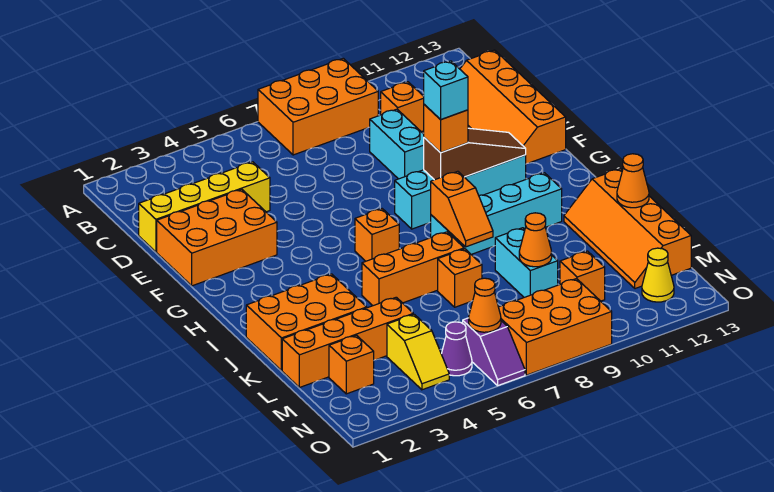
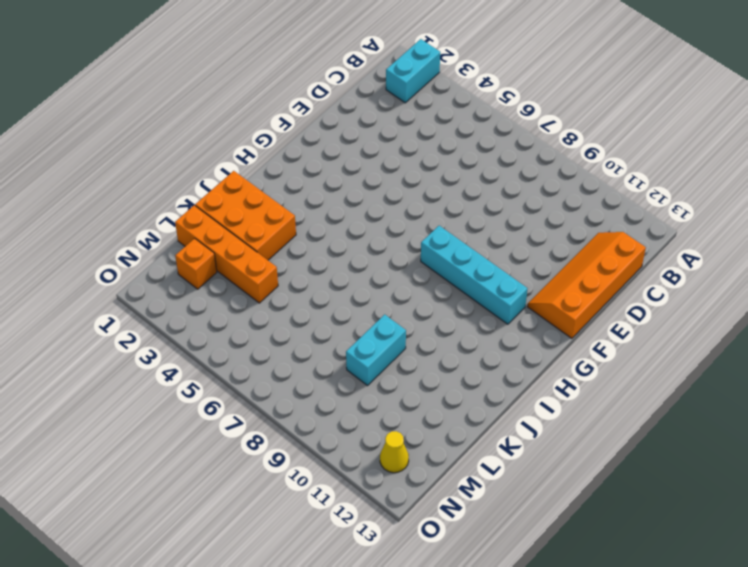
cyan 1x2 brick [386,39,440,103] -> cyan 1x2 brick moved to [370,109,424,179]
none -> orange 2x3 brick [258,58,378,155]
none -> orange 1x1 brick [381,82,424,132]
none -> yellow 1x4 brick [139,162,270,252]

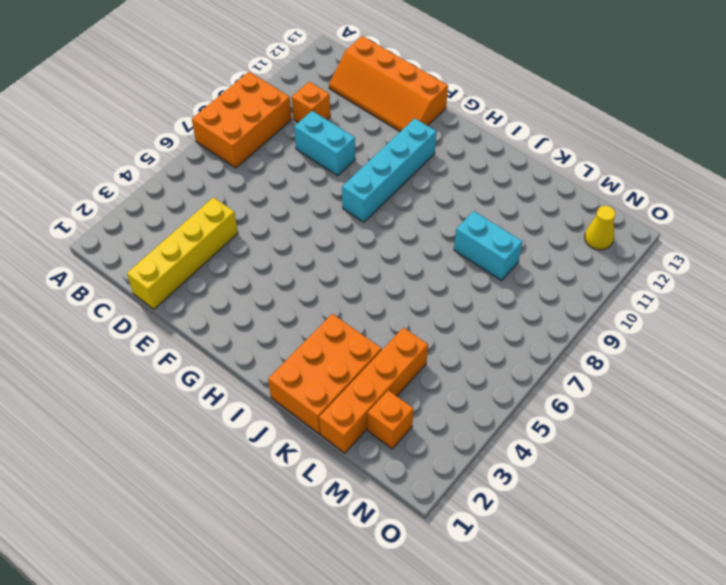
none -> orange 2x3 brick [157,189,277,286]
none -> orange 1x1 brick [355,209,399,261]
none -> cyan 1x4 brick [431,173,562,254]

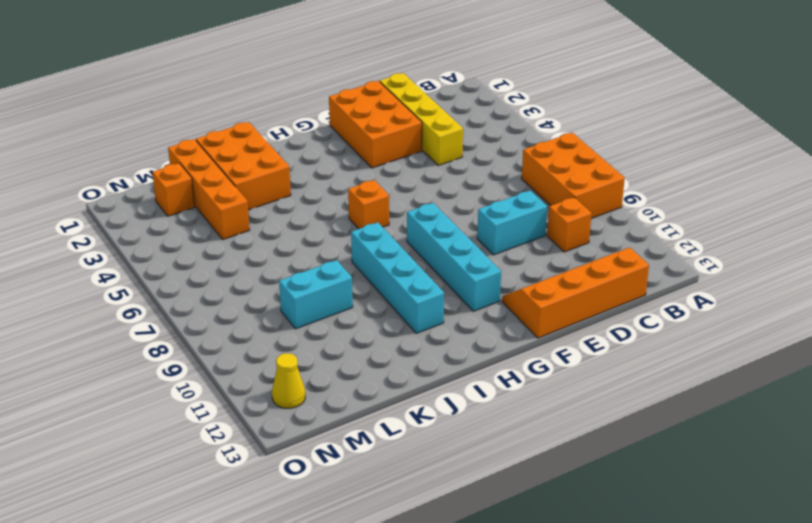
none -> orange 1x3 brick [362,232,464,306]
none -> orange 2x4 slope [564,169,691,289]
none -> orange 1x1 brick [438,249,482,307]

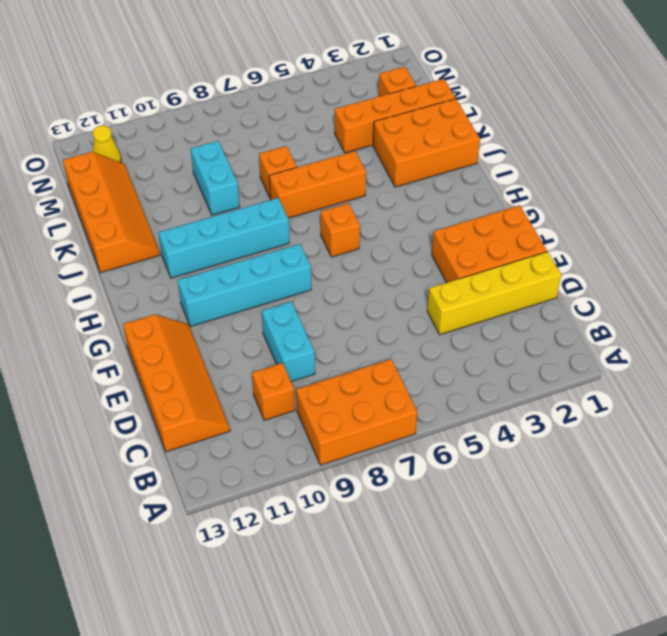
none -> yellow 1x2 slope [387,314,449,390]
none -> orange 1x1 brick [560,251,605,301]
none -> purple 1x1 cone [441,322,472,376]

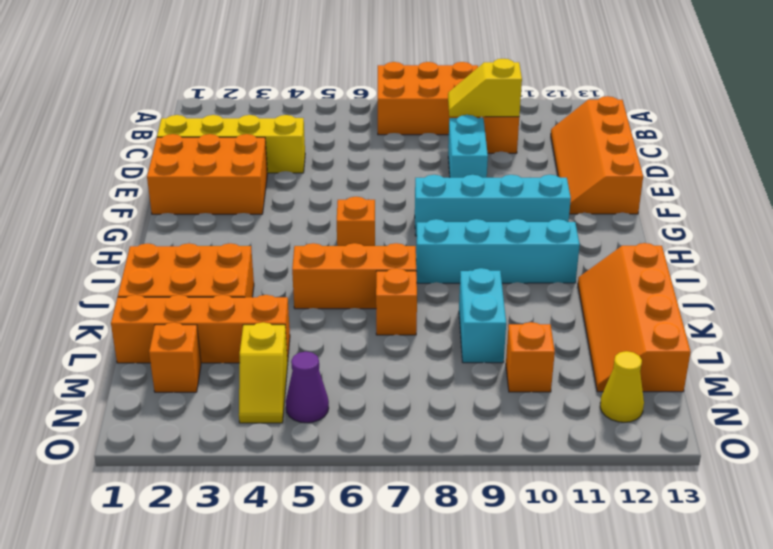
yellow 1x2 slope [448,59,522,117] -> none
none -> purple 1x2 slope [463,318,525,385]
none -> orange 2x3 brick [499,279,612,375]
none -> brown 1x3 slope [424,128,526,180]

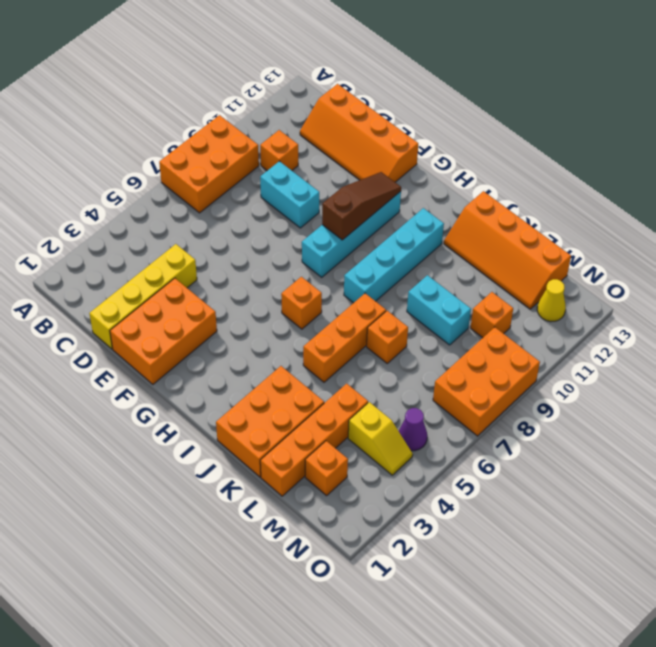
none -> purple 1x2 slope [463,318,525,385]
none -> orange 1x2 slope [431,171,493,247]
none -> orange 1x1 cone [617,154,649,208]

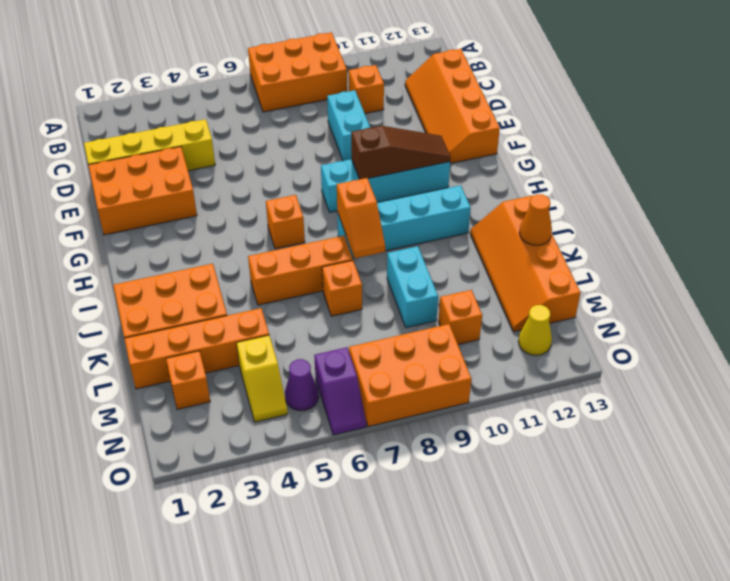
none -> orange 1x1 cone [519,213,552,267]
none -> orange 1x1 cone [469,278,501,332]
none -> orange 1x1 brick [424,105,468,153]

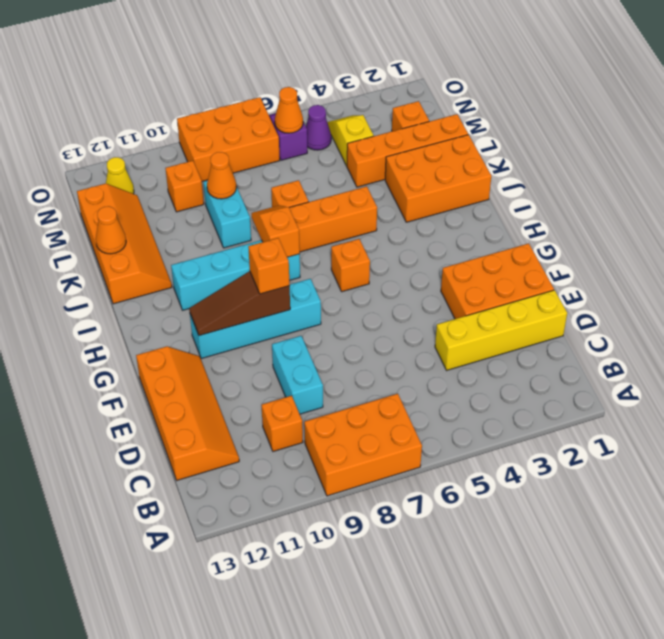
none -> cyan 1x1 brick [424,61,468,120]

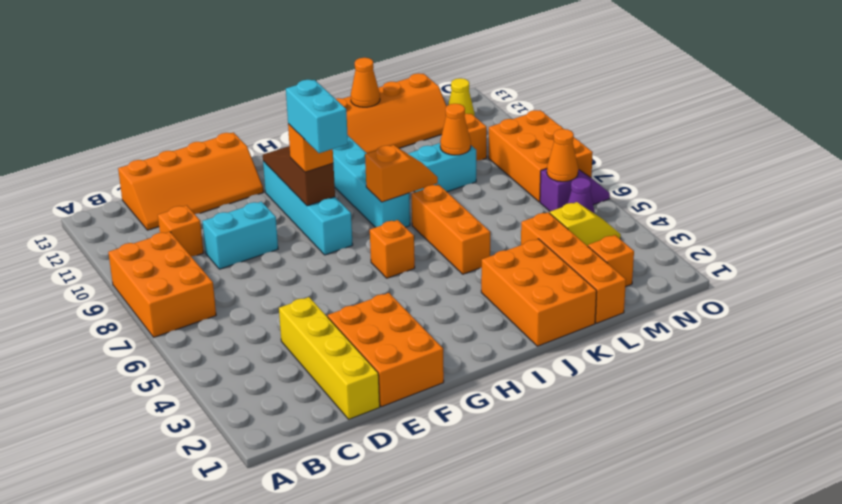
cyan 1x2 brick [286,80,348,153] -> cyan 1x1 brick [424,61,468,120]
none -> orange 1x1 brick [438,249,482,307]

